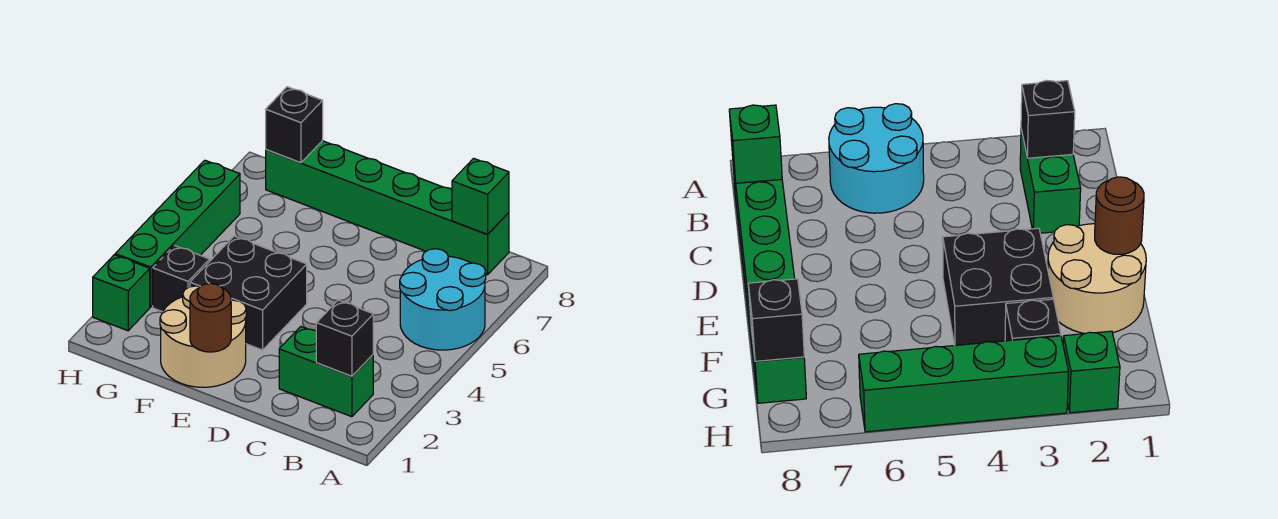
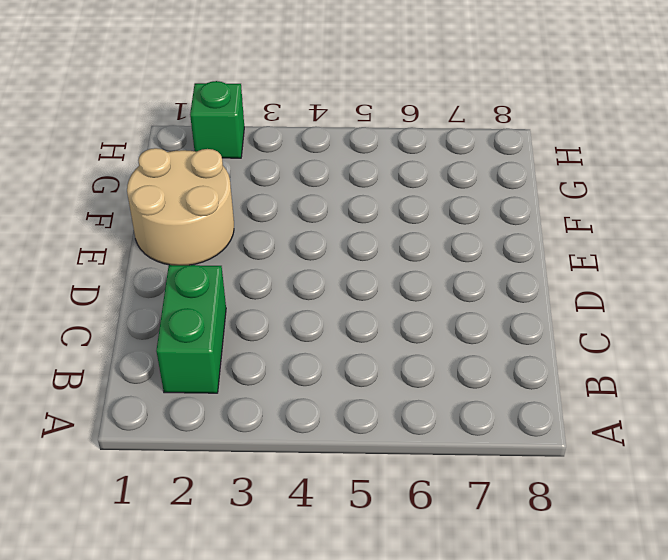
none -> cyan 2x2 round brick [400,249,486,350]
none -> green 1x6 brick [266,141,509,275]
none -> black 2x2 brick [190,236,307,350]

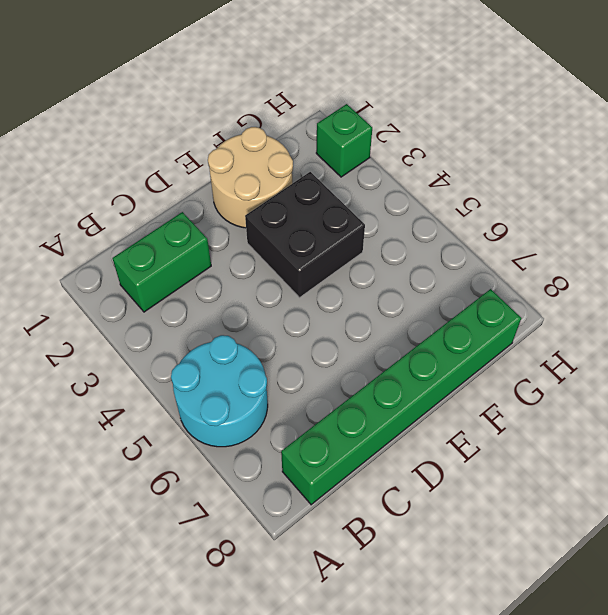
none -> black 1x1 brick [153,246,210,312]
none -> green 1x4 brick [115,160,240,307]
none -> black 1x1 brick [316,300,373,376]

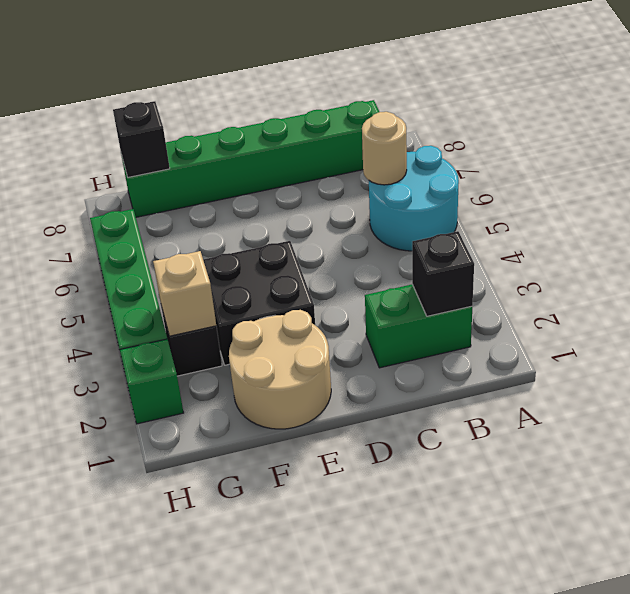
tan 1x1 round brick [362,112,407,185] -> none
tan 1x1 brick [153,251,216,336] -> none
none -> green 1x1 brick [452,158,509,234]
none -> brown 1x1 round brick [190,284,231,352]

